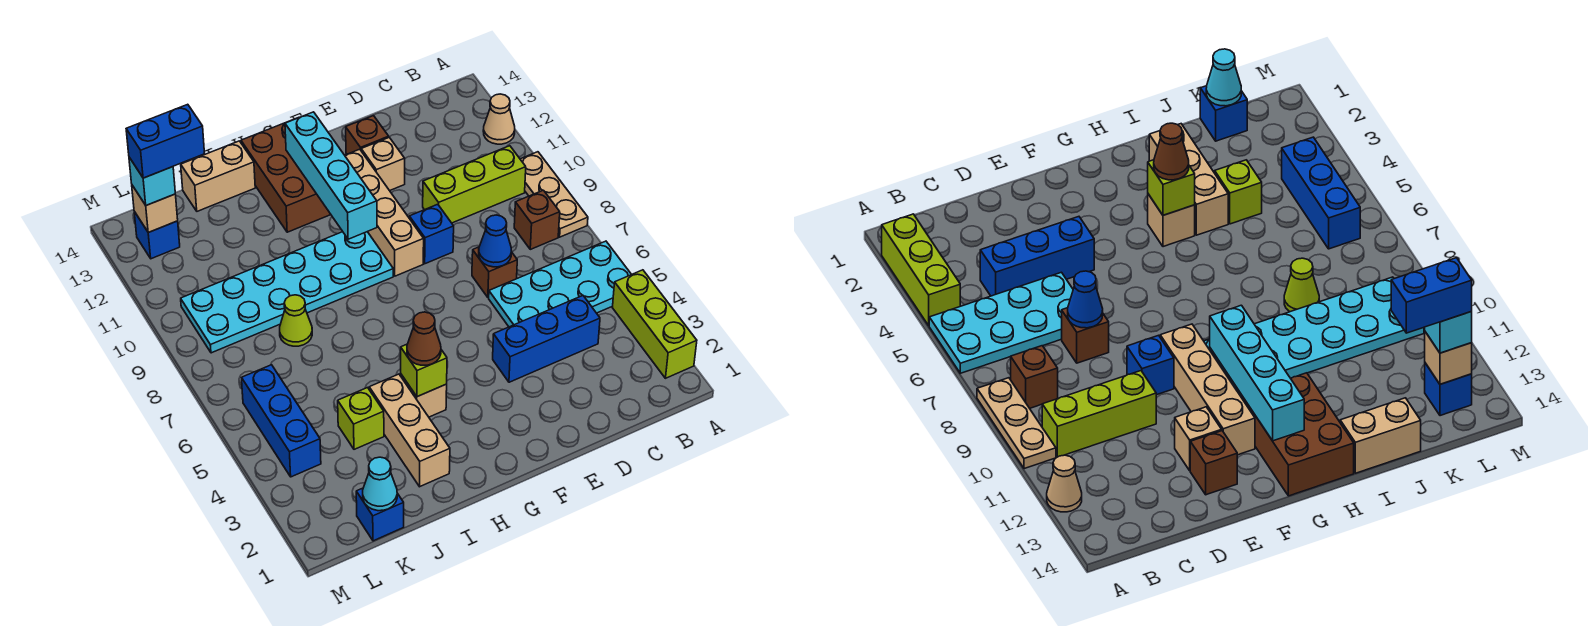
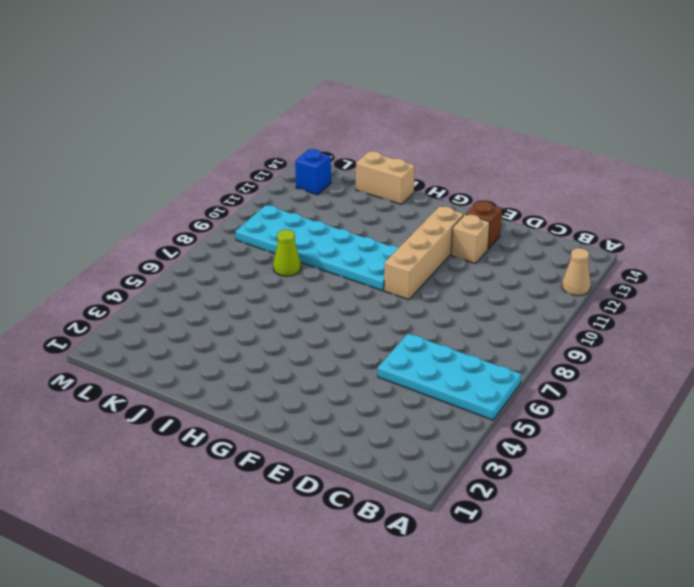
none -> lime 1x3 brick [612,270,697,378]
none -> tan 1x3 plate [520,152,588,237]
none -> brown 1x1 brick [514,190,560,249]
none -> lime 1x3 brick [423,146,526,223]

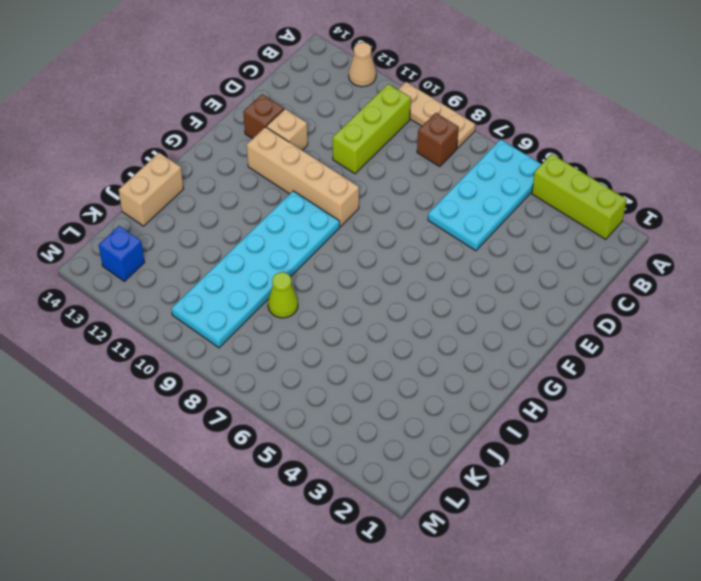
none -> blue 1x3 brick [493,296,600,382]
none -> brown 1x1 brick [472,247,517,298]
none -> blue 1x1 brick [409,204,454,264]
none -> brown 2x3 brick [241,117,331,232]

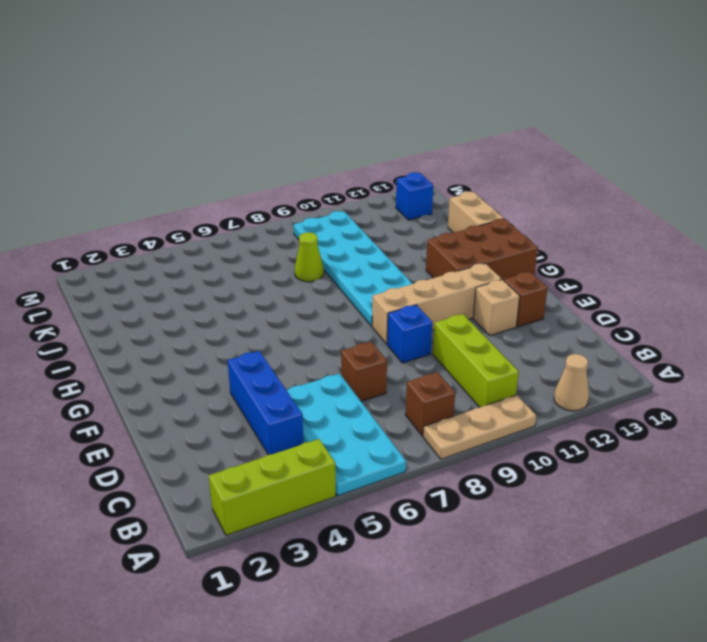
none -> tan 1x1 brick [401,375,447,417]
none -> tan 1x3 brick [369,374,450,487]
none -> lime 1x1 brick [338,388,384,449]
none -> blue 1x1 brick [356,488,404,541]

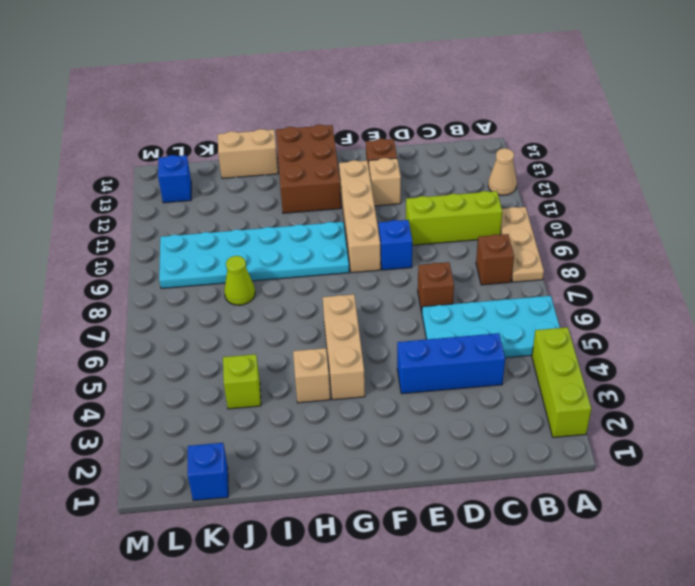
tan 1x3 brick [323,294,365,400] -> tan 1x3 brick moved to [369,374,450,487]
none -> blue 1x3 brick [242,365,321,477]
none -> blue 1x1 cone [479,215,512,267]
none -> cyan 1x4 brick [285,112,377,239]
none -> lime 1x1 brick [401,344,447,397]

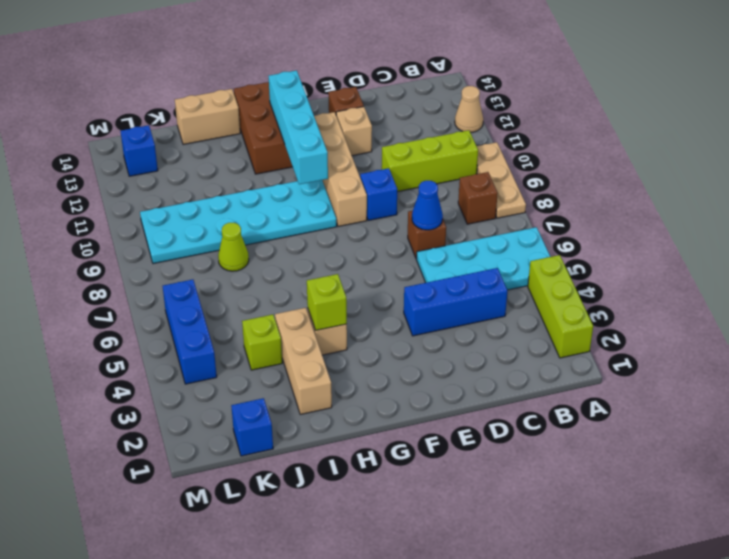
none -> cyan 1x1 cone [363,457,397,511]
none -> tan 1x1 brick [132,185,178,232]
none -> brown 1x1 cone [407,312,441,365]
none -> cyan 1x1 brick [129,157,175,205]

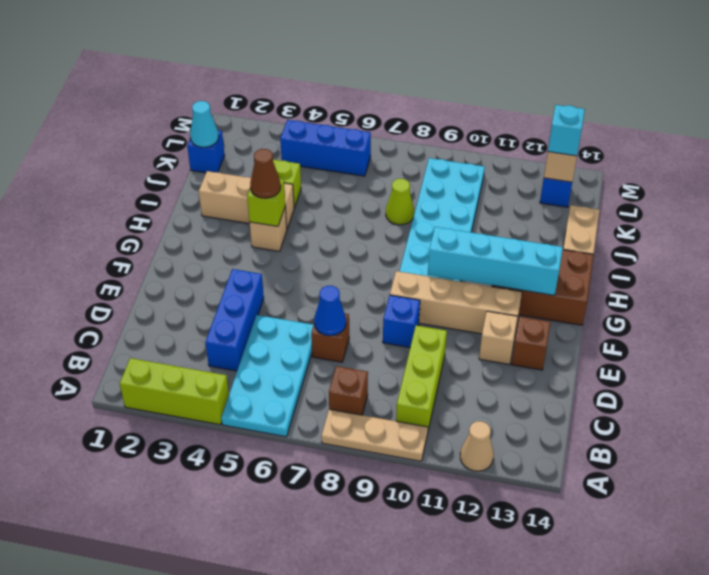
none -> blue 1x2 brick [126,104,205,178]

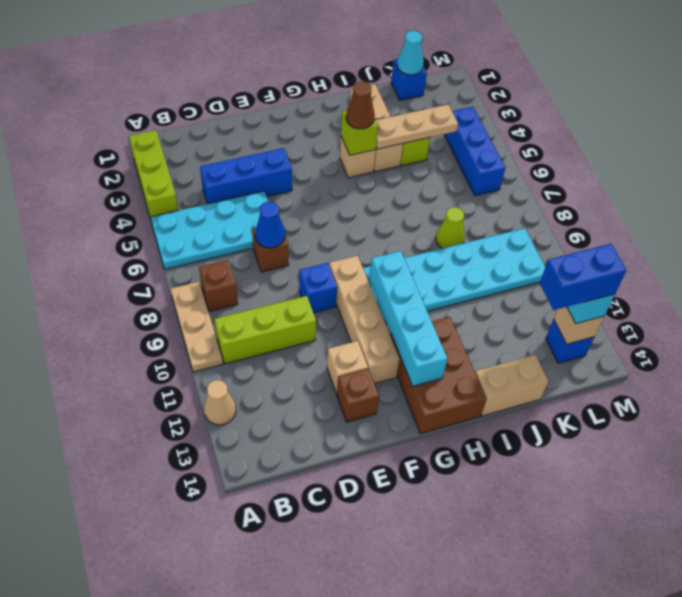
tan 1x3 plate [376,104,458,149] -> none

